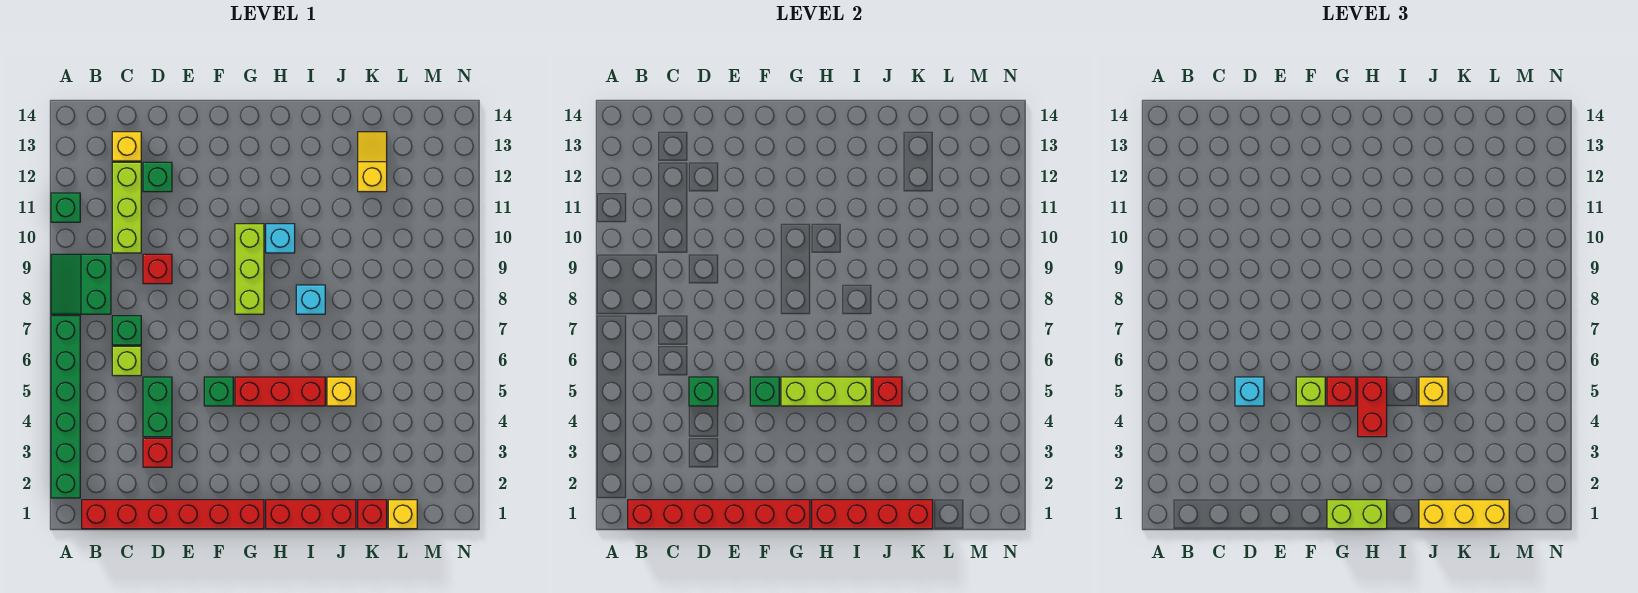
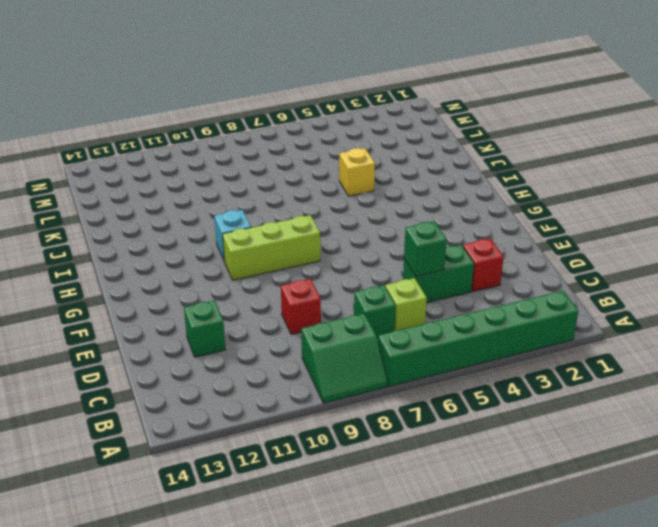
none -> green 1x1 brick [51,193,80,222]
none -> red 1x6 brick [82,500,264,529]
none -> lime 1x3 brick [112,162,141,253]
none -> yellow 1x1 brick [112,132,141,161]

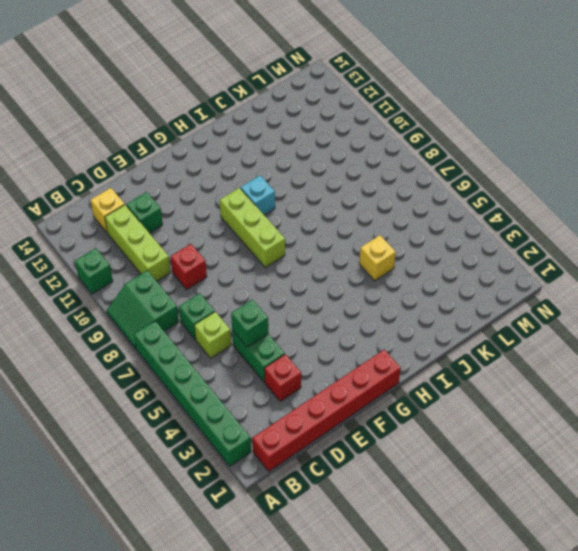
none -> green 1x1 brick [204,377,233,406]
none -> red 1x3 brick [235,377,325,406]
none -> red 1x3 brick [266,500,356,529]
none -> cyan 1x1 brick [296,285,325,314]

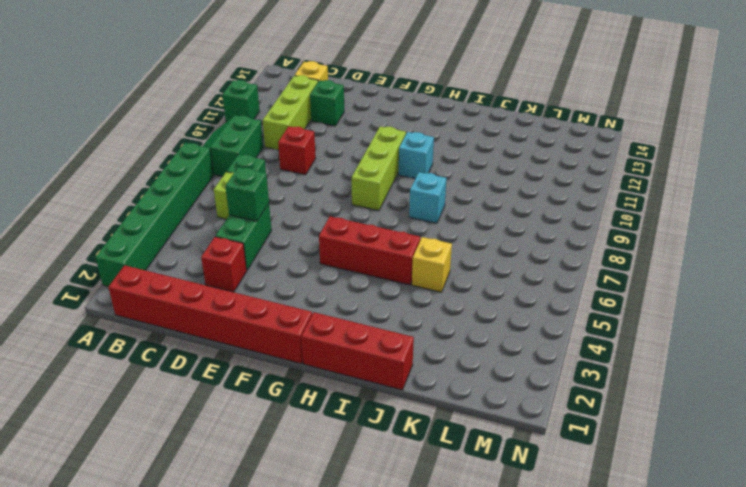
none -> green 1x1 brick [204,377,233,406]
none -> red 1x1 brick [358,500,387,529]
none -> yellow 1x2 slope [358,132,387,192]
none -> yellow 1x1 brick [388,500,417,529]

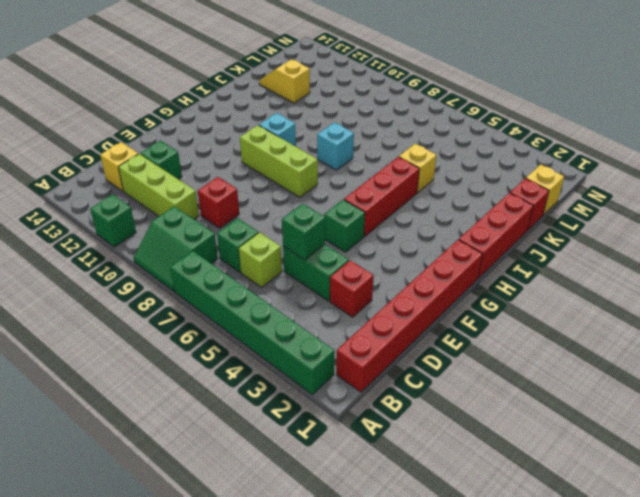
none -> red 1x6 brick [628,500,810,529]
none -> green 1x1 brick [750,377,779,406]
none -> lime 1x3 brick [781,377,871,406]
none -> red 1x4 brick [812,500,933,529]

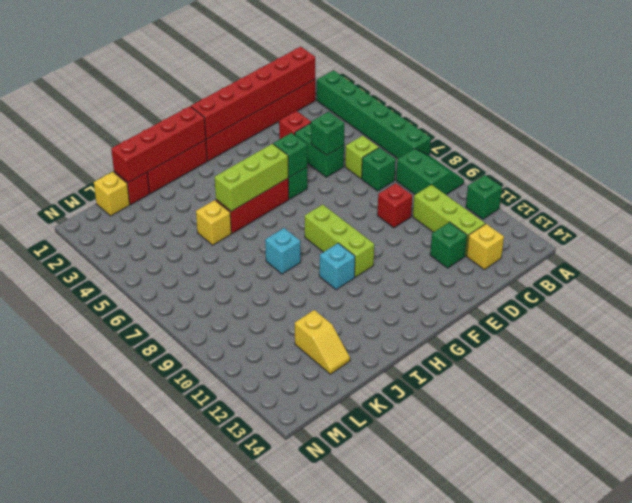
none -> red 1x1 brick [873,377,902,406]
none -> cyan 1x1 brick [1235,377,1264,406]
none -> lime 1x1 brick [1296,377,1325,406]
none -> lime 1x2 brick [1327,500,1387,529]

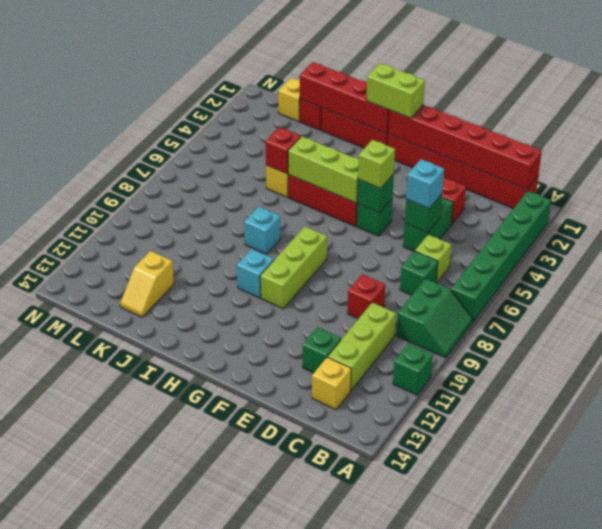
none -> red 1x1 brick [1327,377,1356,406]
none -> red 1x2 brick [1358,377,1387,437]
none -> yellow 1x3 brick [1419,500,1509,529]
none -> yellow 1x1 brick [1419,377,1448,406]

